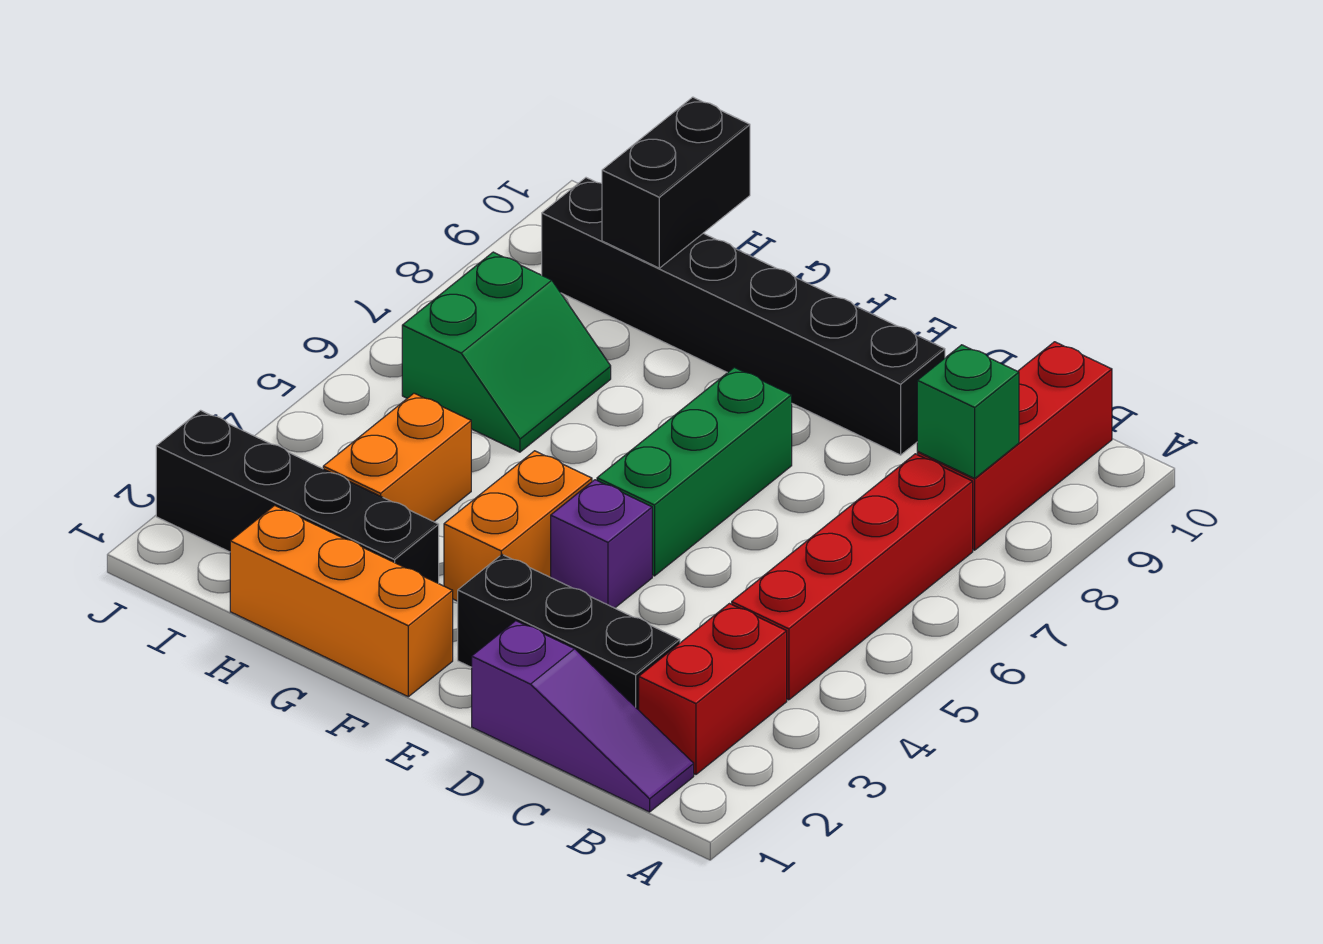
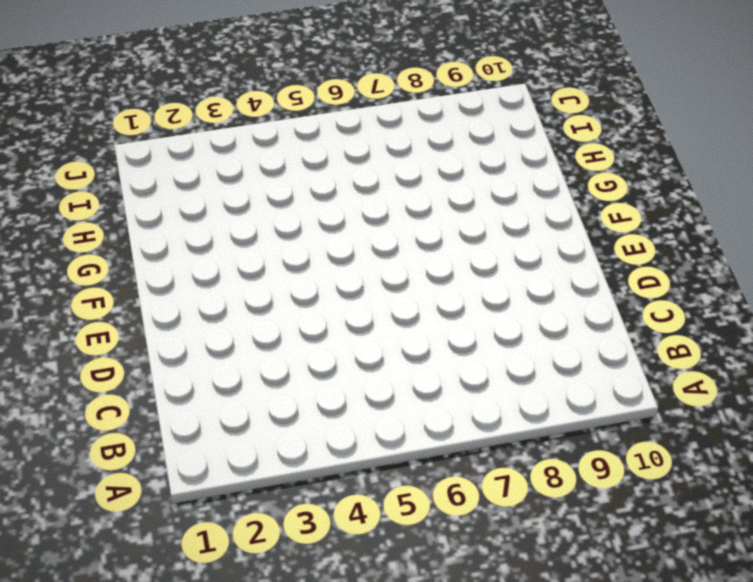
none -> purple 1x3 slope [472,621,694,812]
none -> red 1x2 brick [639,604,787,774]
none -> red 1x4 brick [732,454,973,700]

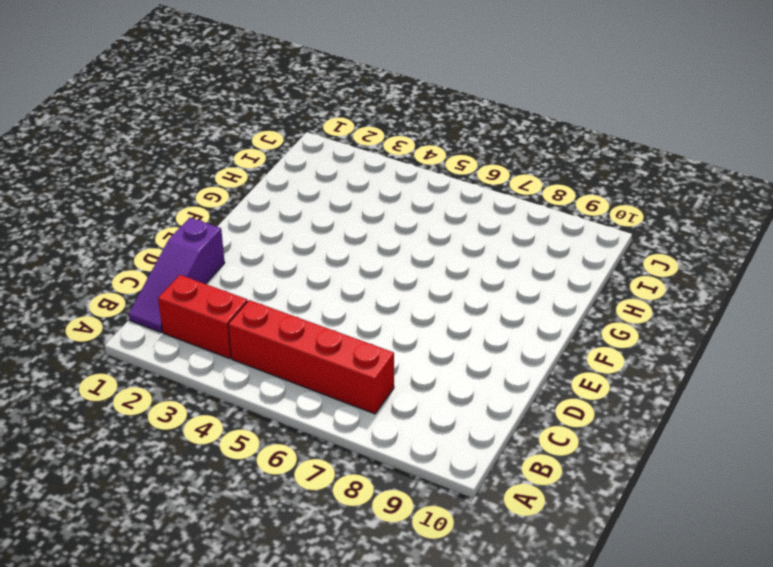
none -> red 1x3 brick [917,342,1112,550]
none -> black 1x3 brick [458,555,680,710]
none -> black 1x6 brick [542,178,945,455]

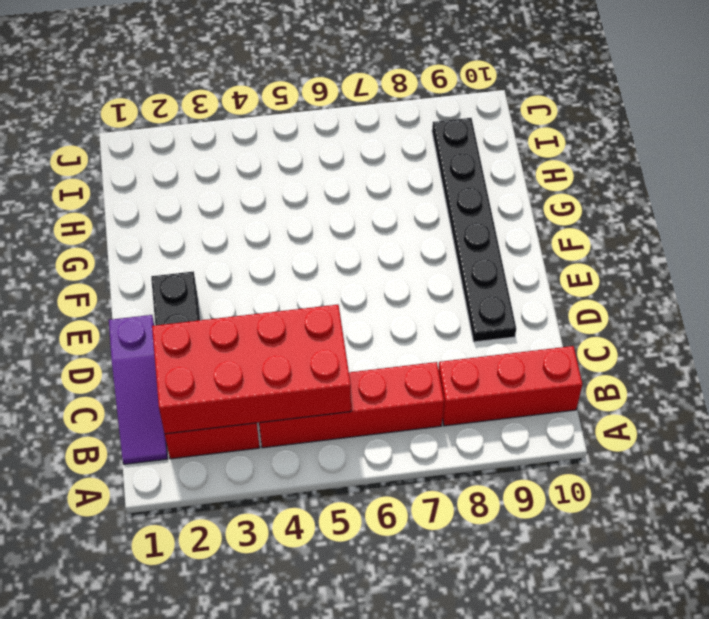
red 2x4 brick [152,305,351,434] -> none
black 1x6 plate [432,118,516,342] -> black 1x6 brick [542,178,945,455]
none -> purple 1x1 brick [551,480,652,608]
none -> green 1x3 brick [597,367,792,576]
none -> orange 1x3 brick [230,505,453,697]

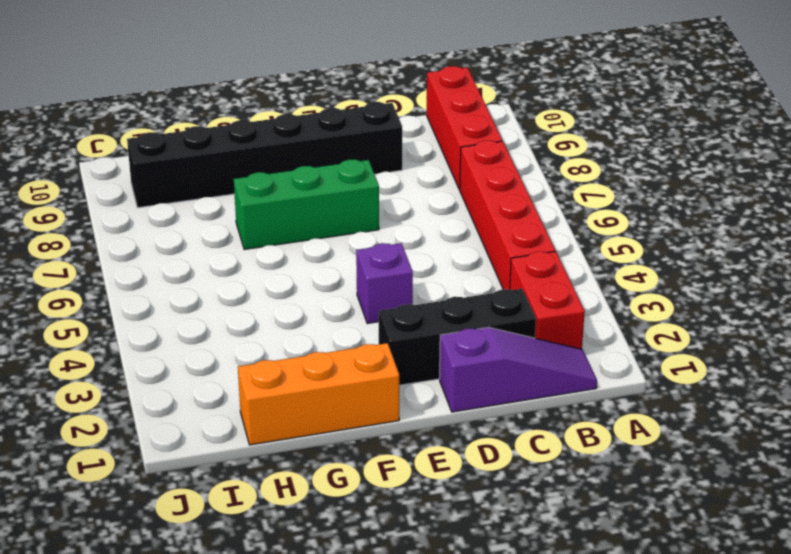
green 1x3 brick [234,160,379,250] -> green 1x3 brick turned to [597,367,792,576]
none -> orange 1x2 brick [444,451,592,601]
none -> black 1x4 brick [156,410,439,583]
none -> orange 1x2 brick [323,393,471,522]

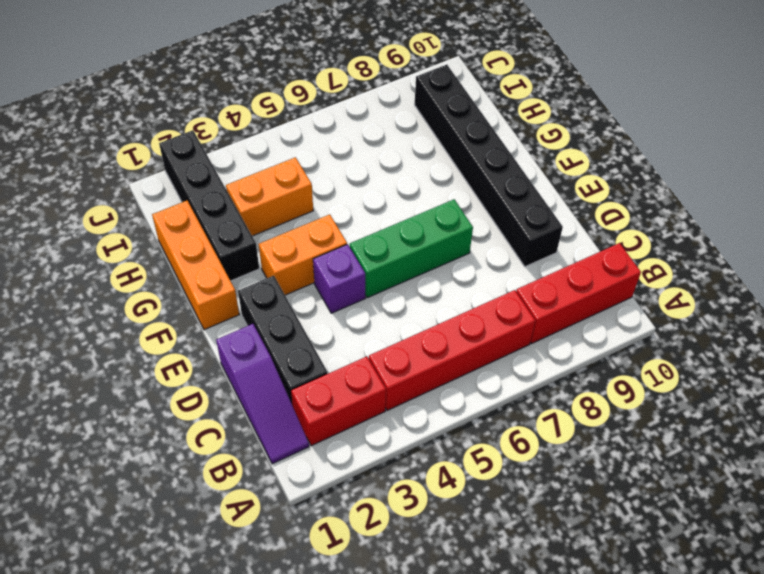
none -> green 2x2 slope [402,252,611,452]
none -> green 1x1 brick [917,345,1019,478]
none -> black 1x2 brick [602,97,750,268]

